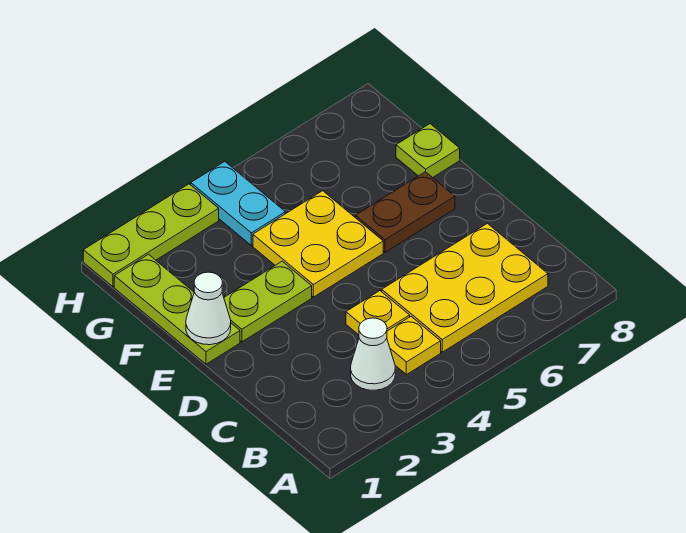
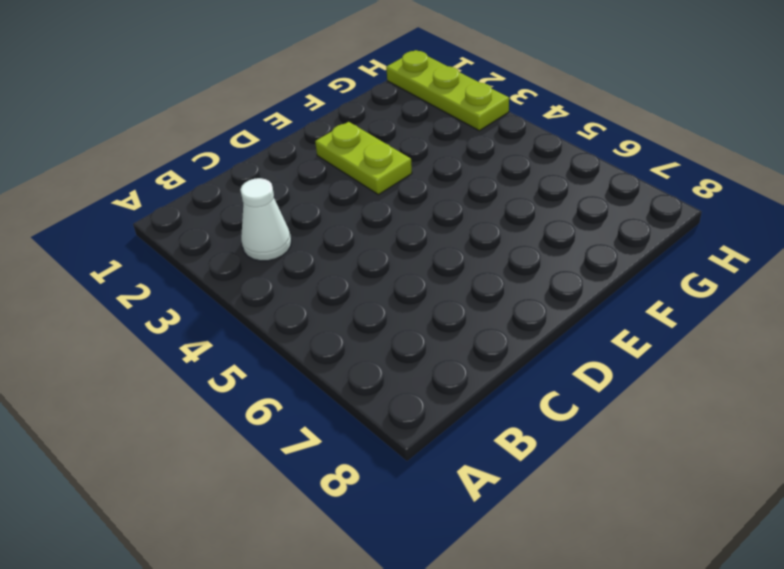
none -> yellow 1x1 plate [387,317,441,375]
none -> yellow 2x3 plate [382,223,548,352]
none -> yellow 1x1 plate [346,291,410,335]

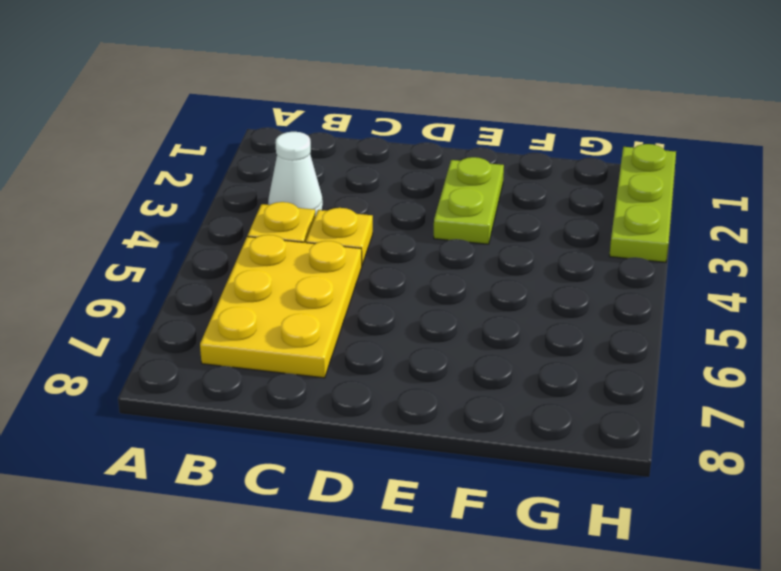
none -> lime 1x3 plate [114,254,240,364]
none -> yellow 2x2 plate [253,191,383,297]
none -> brown 1x2 plate [355,172,455,252]

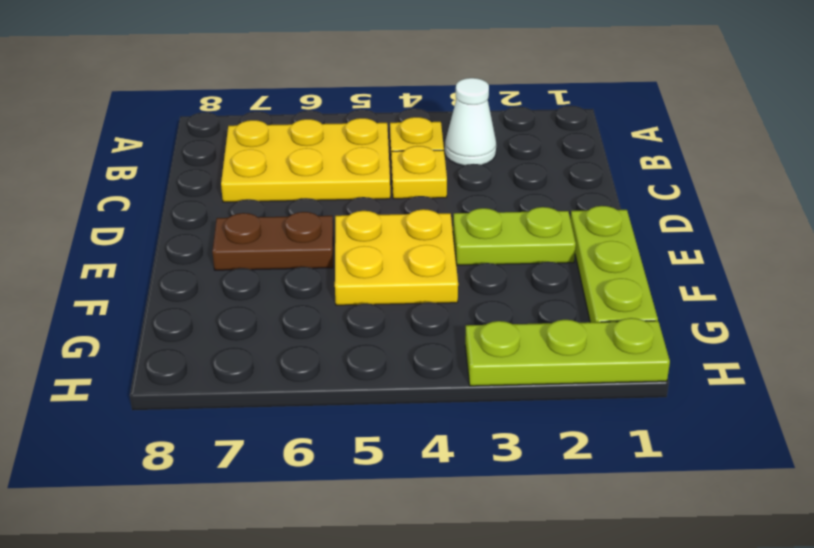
none -> lime 1x1 plate [396,124,460,178]
none -> cyan 1x2 plate [191,162,285,245]
none -> white 1x1 cone [186,272,231,345]

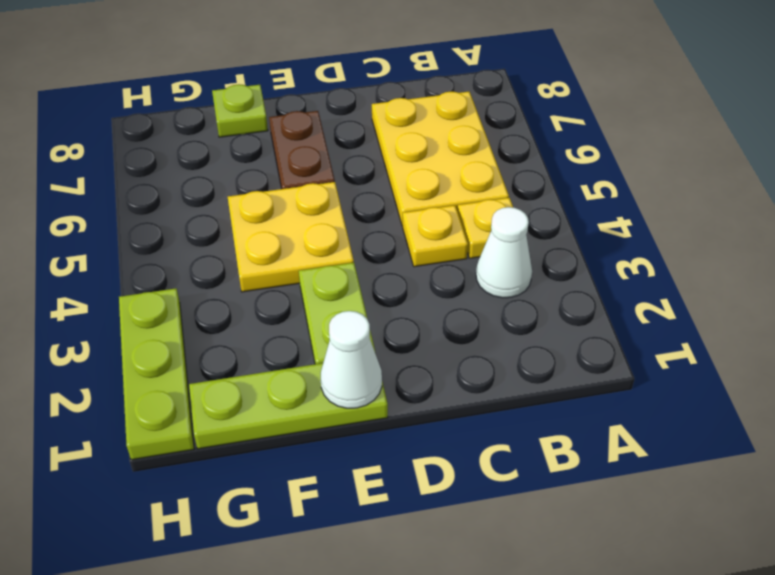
none -> cyan 1x2 plate [191,162,285,245]

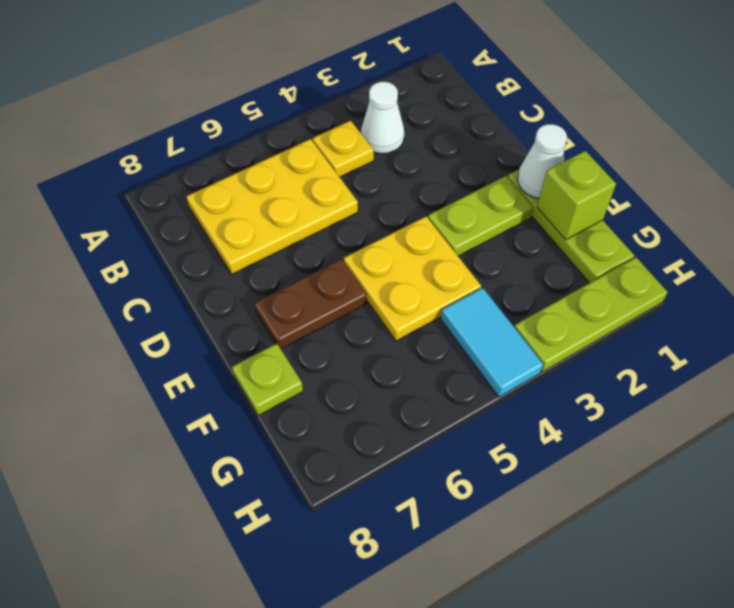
lime 1x1 brick [537,151,616,240] -> none
cyan 1x2 tile [441,288,543,397] -> cyan 1x2 plate [191,162,285,245]
none -> yellow 1x1 plate [346,291,410,335]

